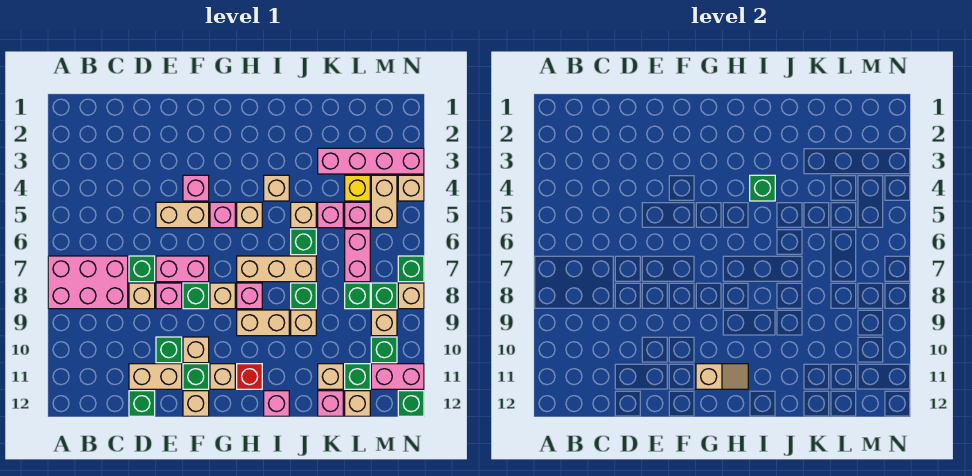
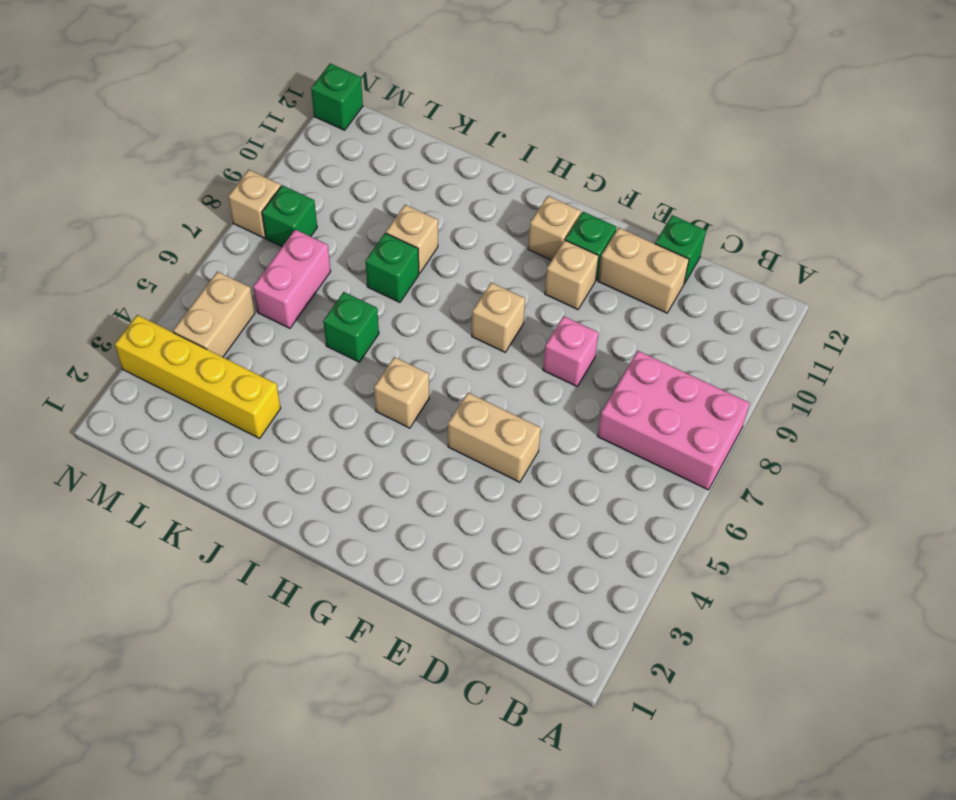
yellow 1x4 brick [115,315,281,438] -> pink 1x4 brick [318,148,424,174]
none -> green 1x1 brick [129,256,155,282]
none -> tan 1x1 brick [129,283,155,309]
none -> pink 1x2 brick [156,256,209,282]
none -> green 1x1 brick [156,337,182,363]

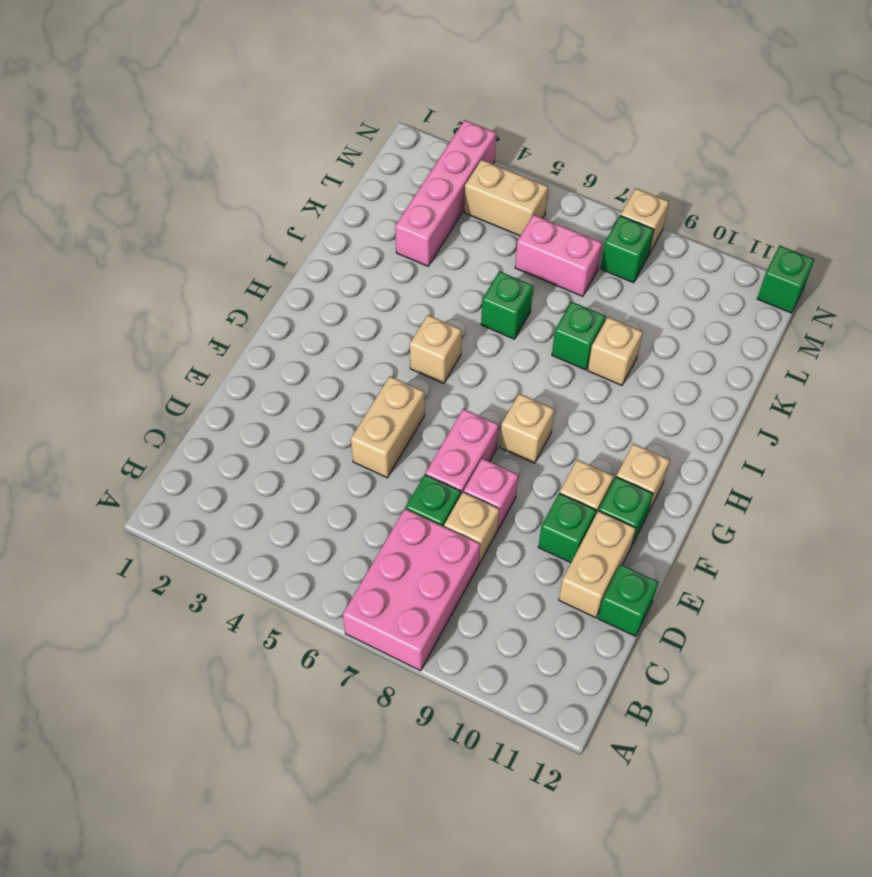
none -> pink 1x1 brick [183,175,209,201]
none -> green 1x1 brick [183,283,209,309]
none -> tan 1x1 brick [183,391,209,416]
none -> pink 1x1 brick [210,202,235,228]

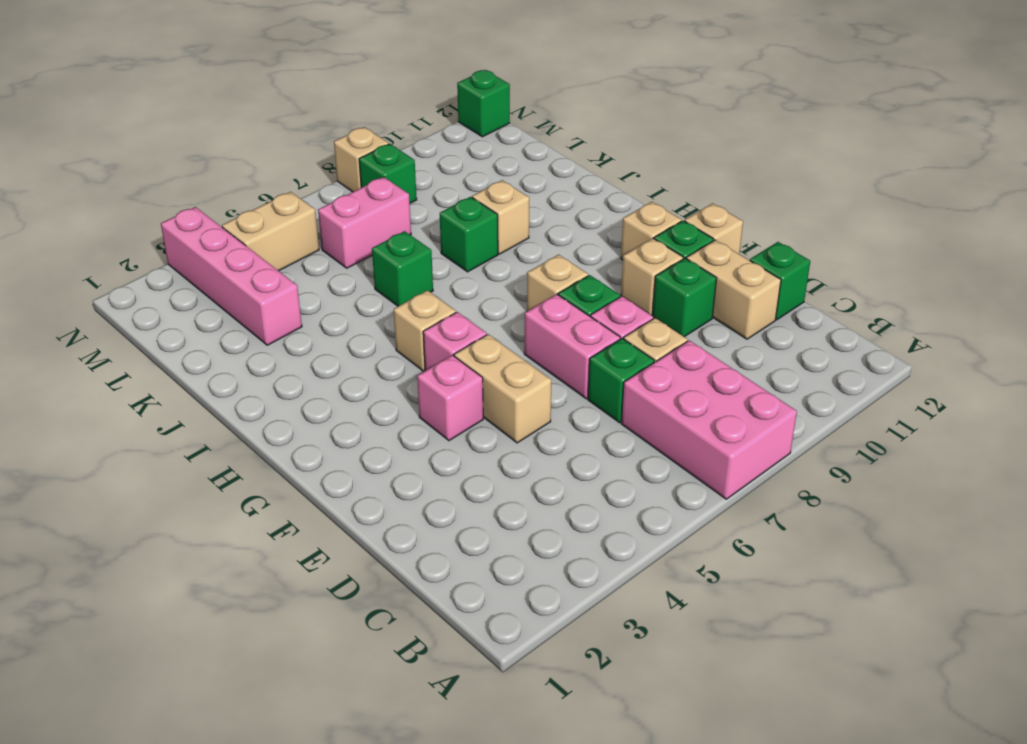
none -> tan 1x3 brick [237,256,316,282]
none -> pink 1x1 brick [237,283,262,309]
none -> tan 1x2 brick [237,310,289,336]
none -> red 1x1 brick [237,364,262,389]

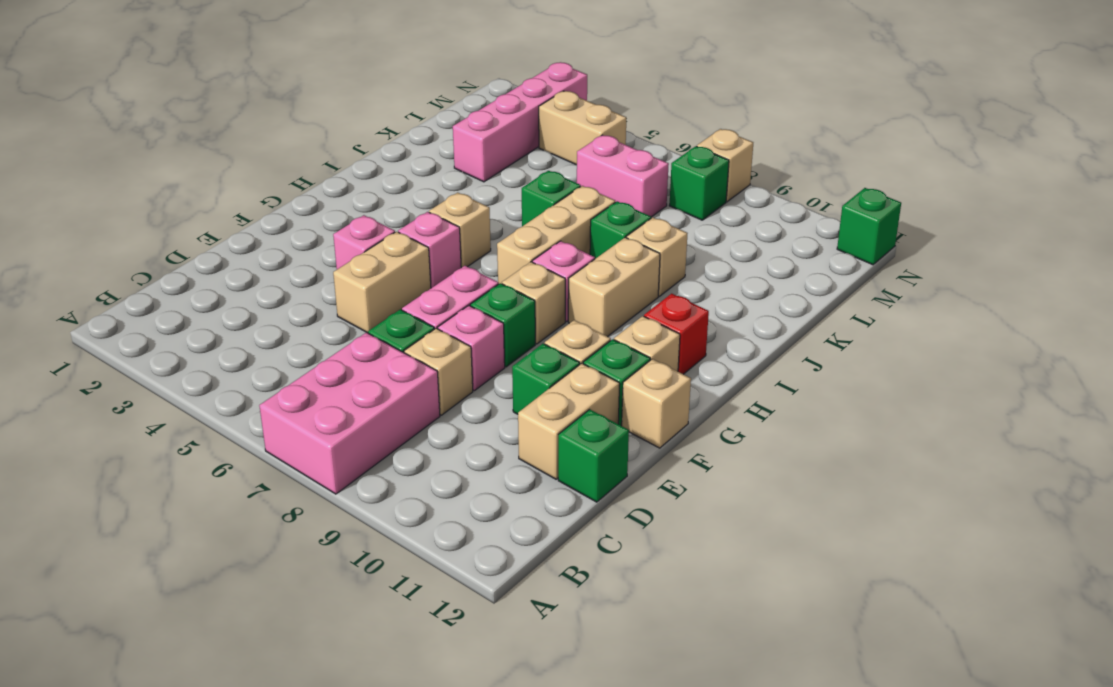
none -> tan 1x1 brick [264,175,289,201]
none -> pink 1x1 brick [264,391,289,416]
none -> tan 1x1 brick [291,202,316,228]
none -> pink 1x1 brick [318,202,343,228]

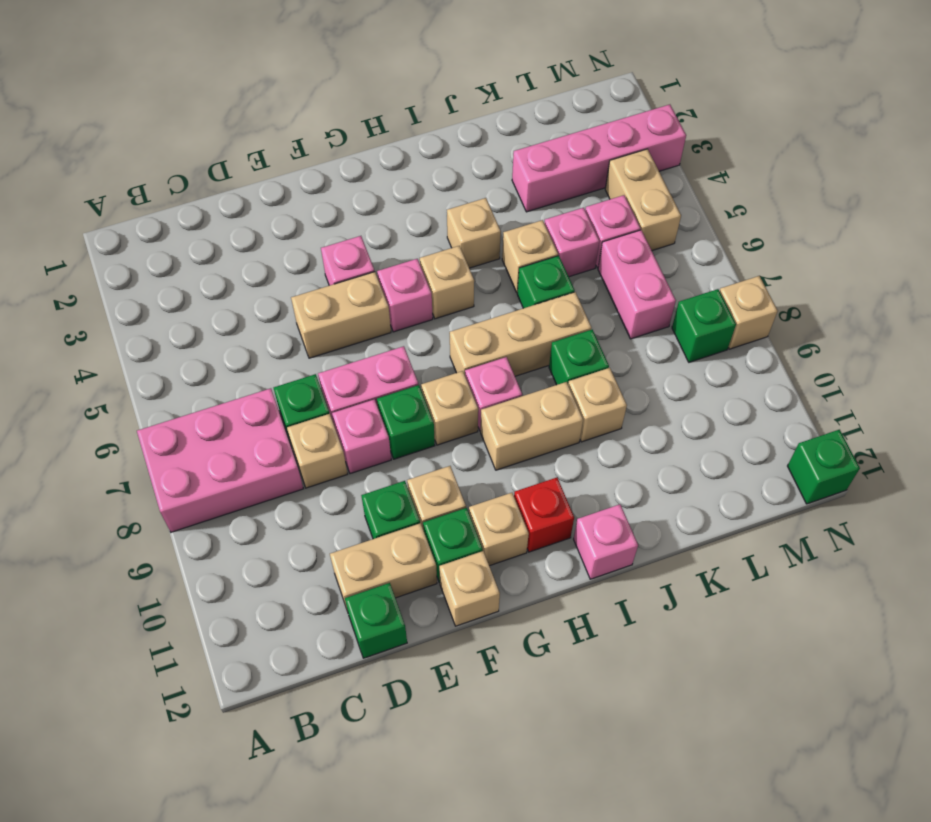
none -> tan 1x1 brick [318,364,343,389]
none -> pink 1x1 brick [318,391,343,416]
none -> yellow 1x1 brick [345,175,370,201]
none -> green 1x1 brick [345,283,370,309]

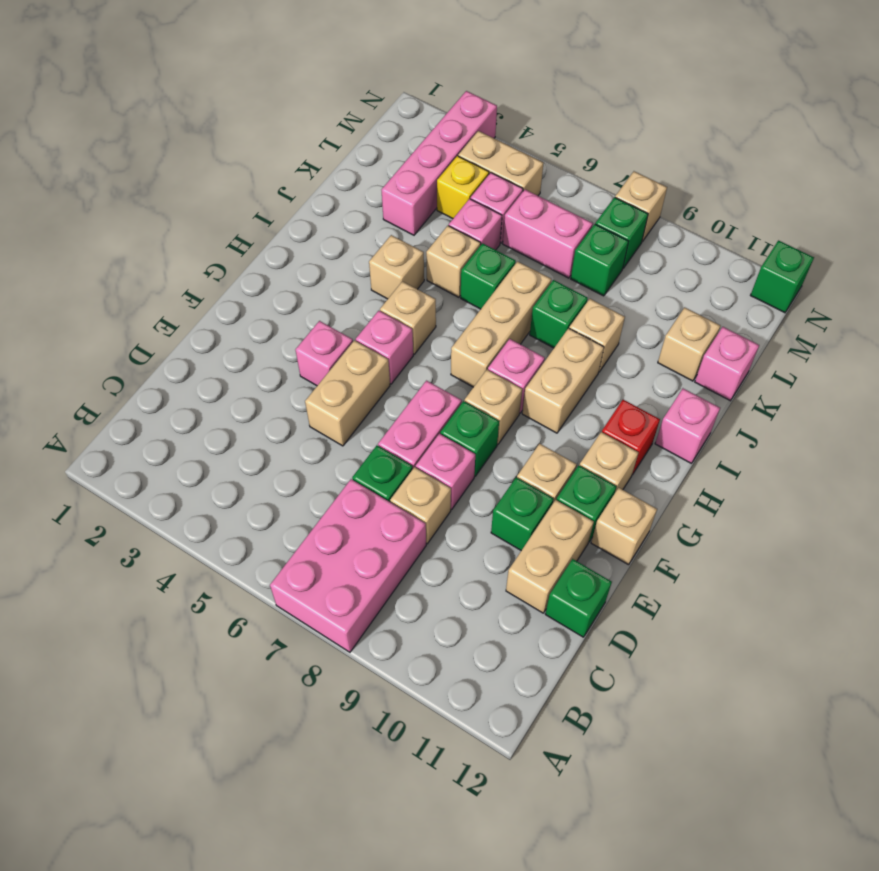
none -> green 1x1 brick [345,364,370,389]
none -> tan 1x1 brick [345,391,370,416]
none -> tan 1x1 brick [371,310,397,336]
none -> green 1x1 brick [371,337,397,363]

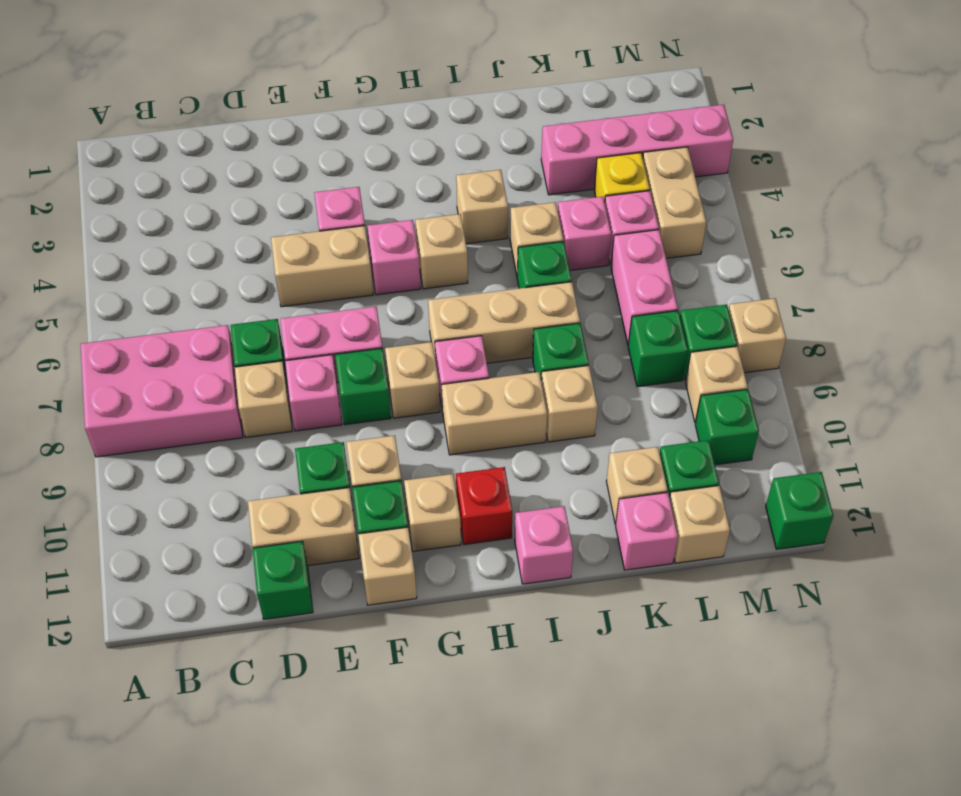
none -> pink 1x2 brick [371,364,424,389]
none -> tan 1x1 brick [398,175,424,201]
none -> green 1x1 brick [398,256,424,282]
none -> tan 1x2 slope [696,364,748,389]

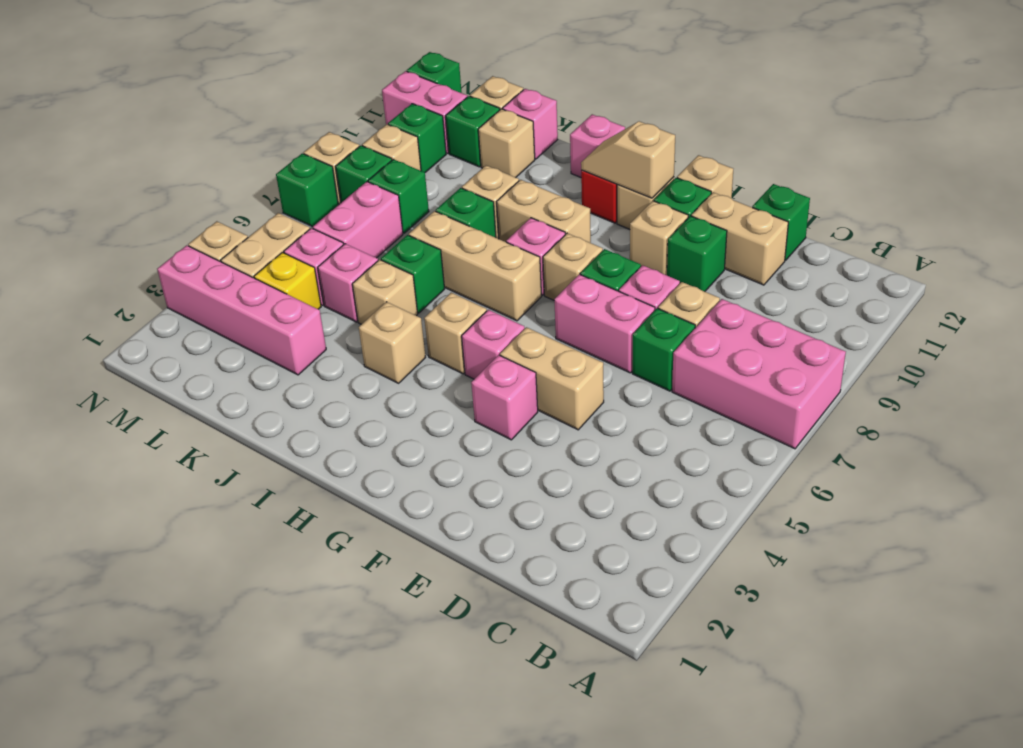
none -> green 1x1 brick [750,175,775,201]

